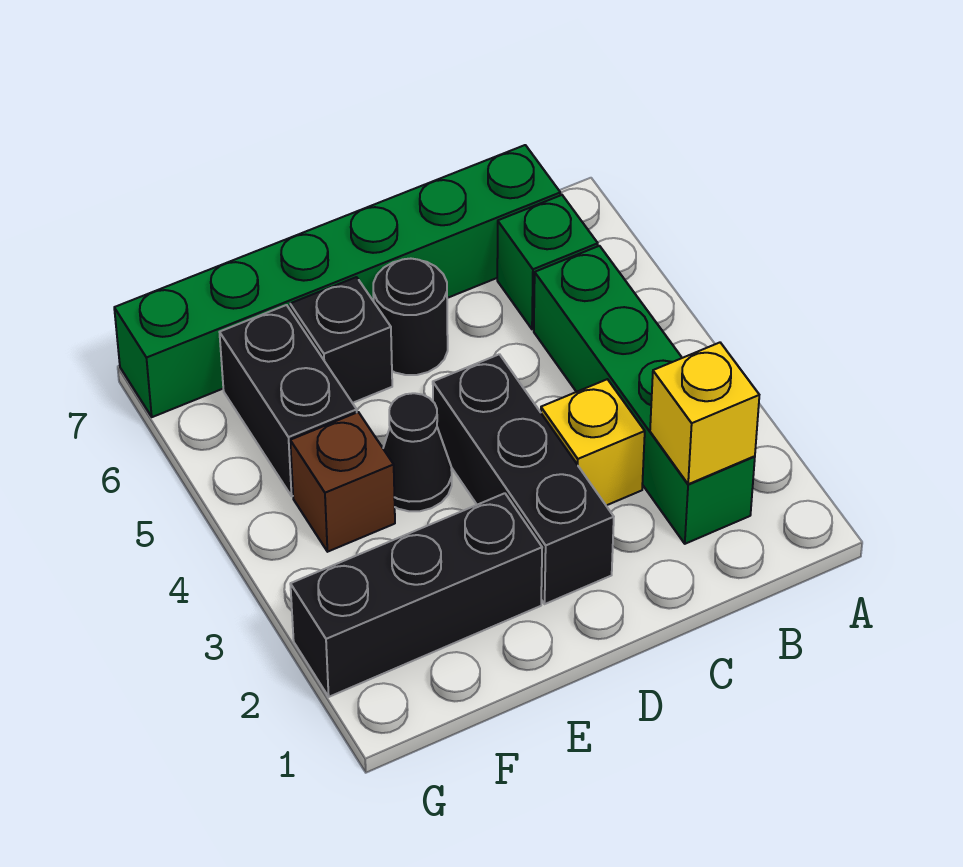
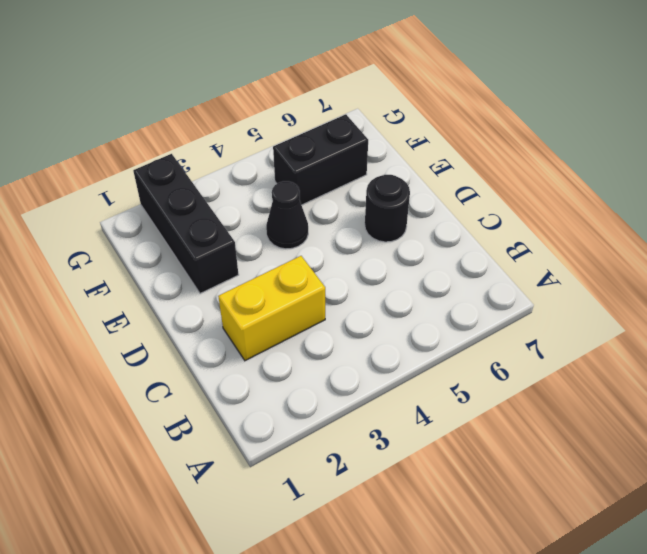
yellow 1x2 brick [218,256,325,361] -> yellow 1x1 brick [541,379,645,505]
none -> green 1x4 brick [534,246,755,544]
none -> green 1x1 brick [497,195,598,329]
none -> green 1x6 brick [114,145,560,417]

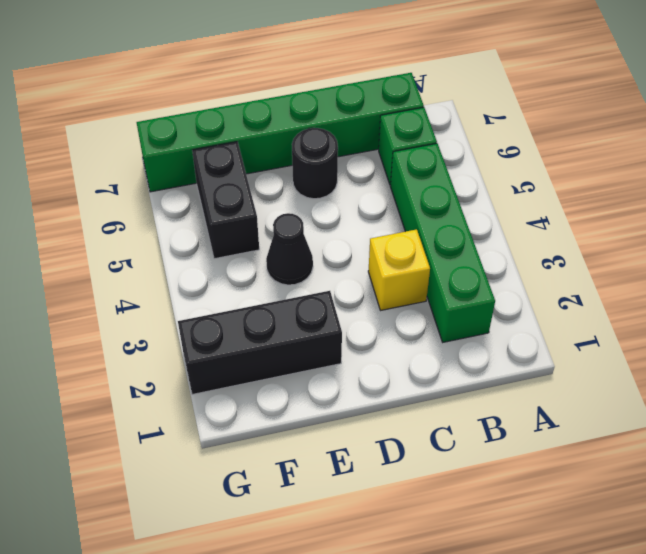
none -> black 1x3 brick [433,354,614,604]
none -> black 1x1 brick [290,277,392,403]
none -> brown 1x1 brick [290,412,395,552]

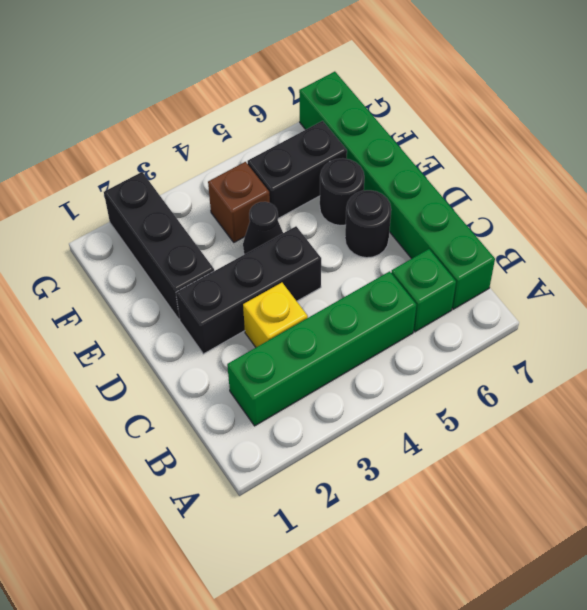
black 1x1 round brick [320,158,364,226] -> black 1x1 brick [290,277,392,403]
none -> yellow 1x1 brick [650,343,759,484]

